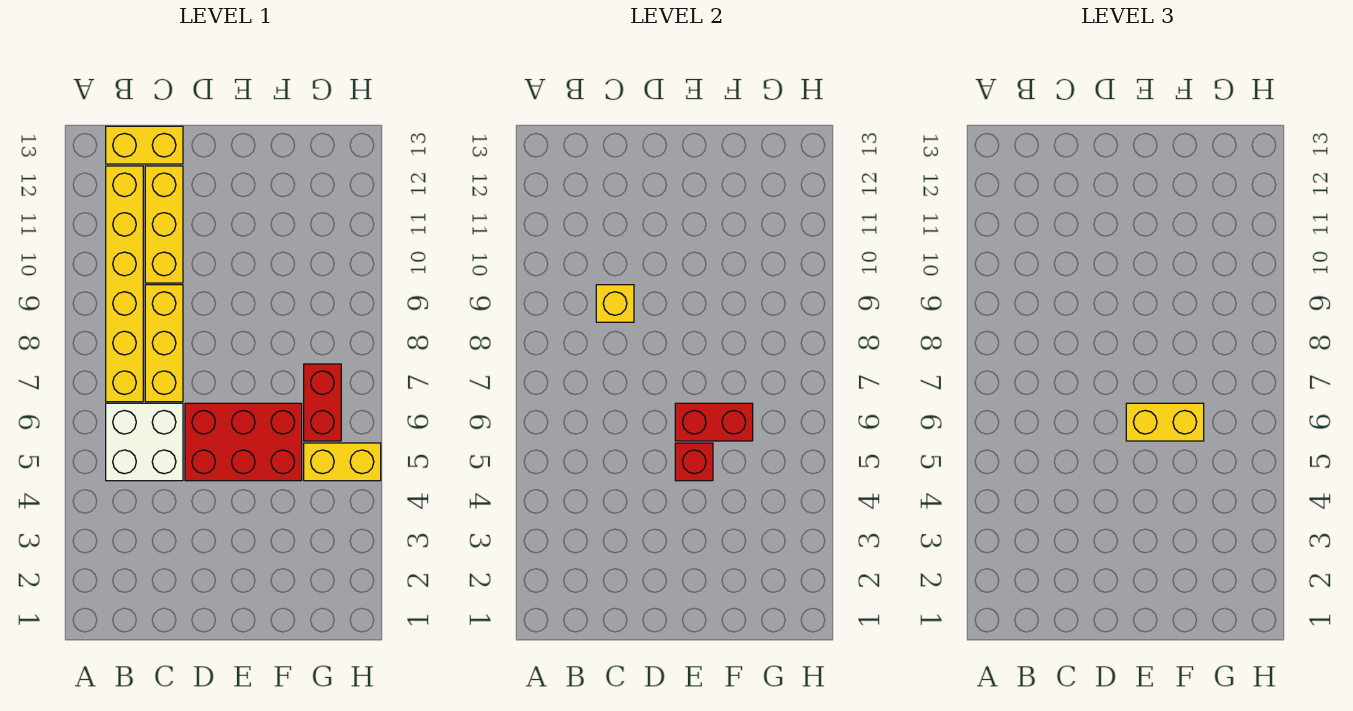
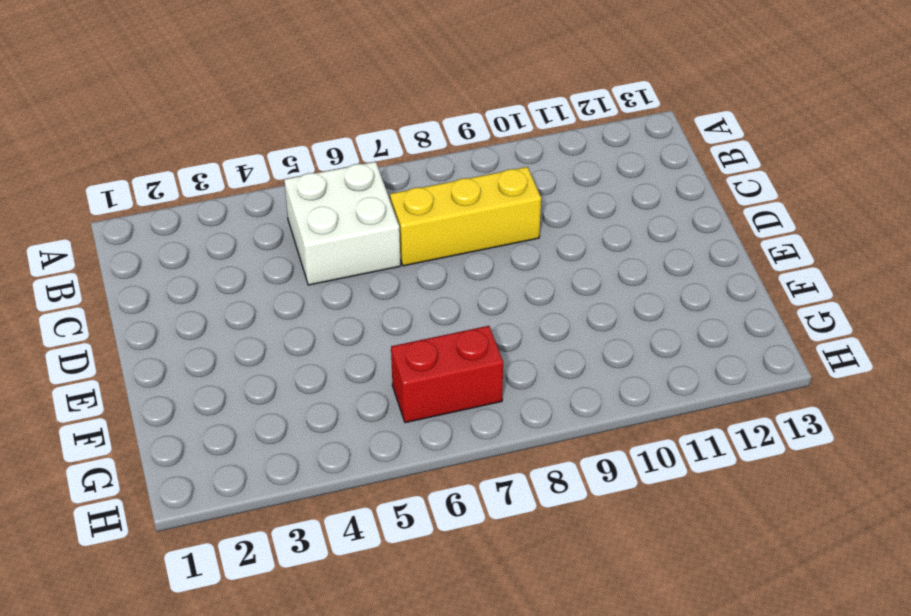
none -> yellow 1x6 brick [106,166,143,402]
none -> yellow 1x2 brick [106,126,183,164]
none -> yellow 1x3 brick [145,166,183,283]

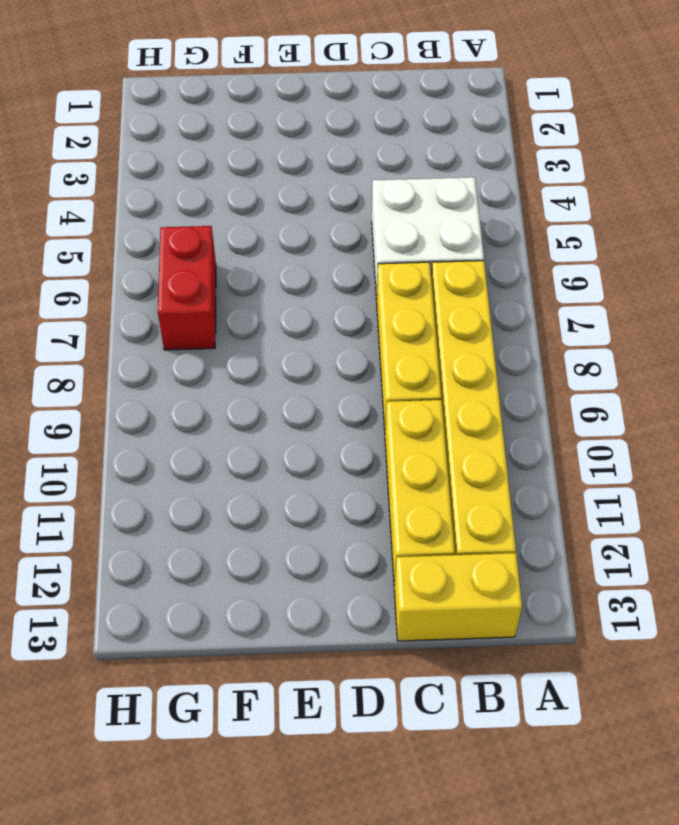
none -> red 2x3 brick [185,403,302,481]
none -> yellow 1x2 brick [304,443,381,481]
none -> yellow 1x1 brick [596,285,634,322]

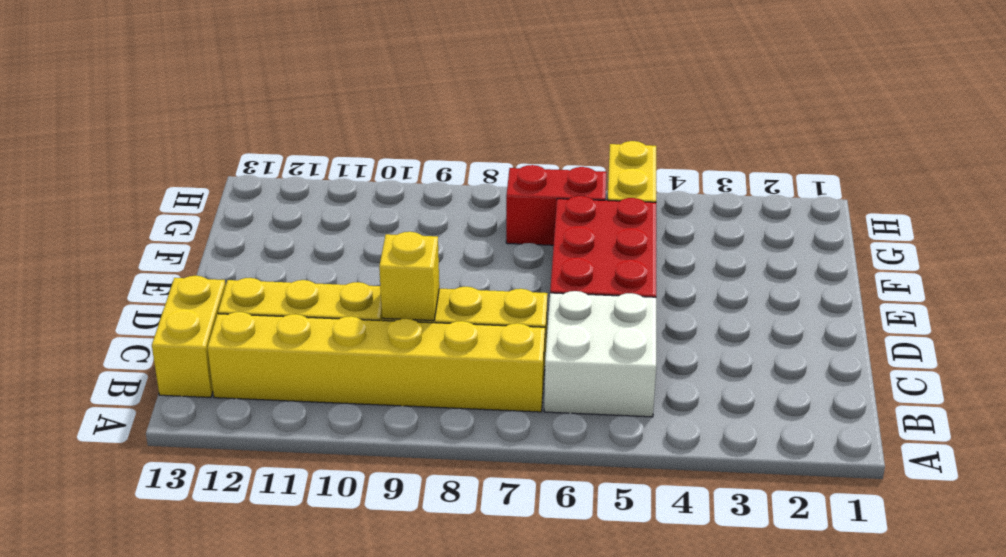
none -> red 1x1 brick [675,443,713,481]
none -> red 1x2 brick [675,403,753,441]
none -> yellow 1x2 brick [1126,403,1204,441]

